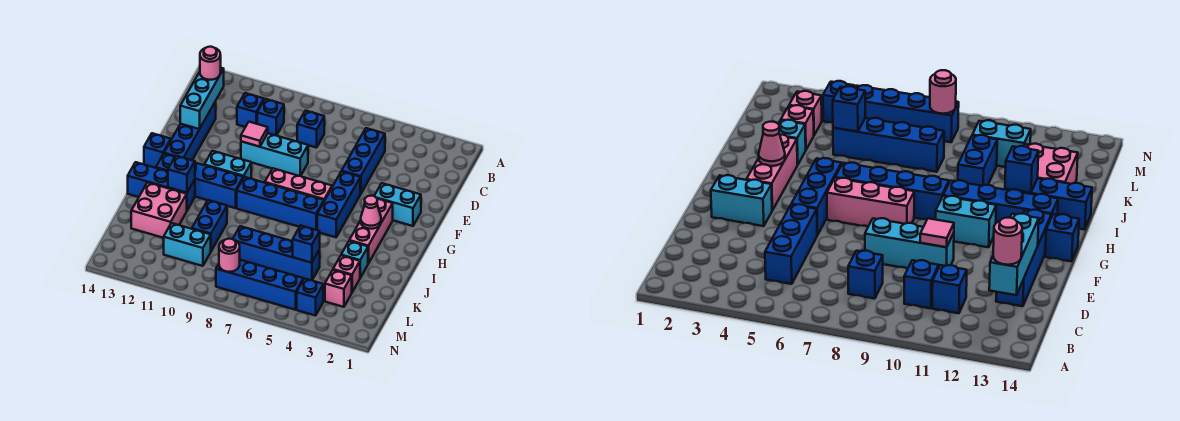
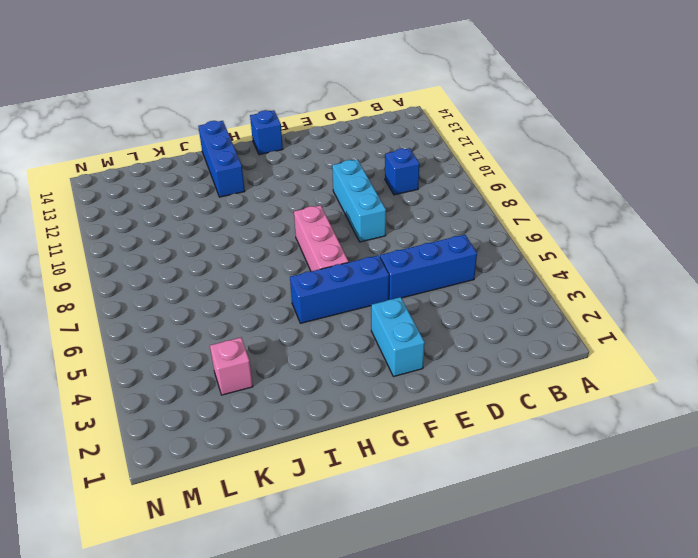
none -> blue 1x1 brick [297,111,324,148]
none -> blue 1x1 brick [237,93,264,127]
none -> blue 1x4 brick [164,102,216,160]
none -> pink 1x3 brick [349,199,393,264]

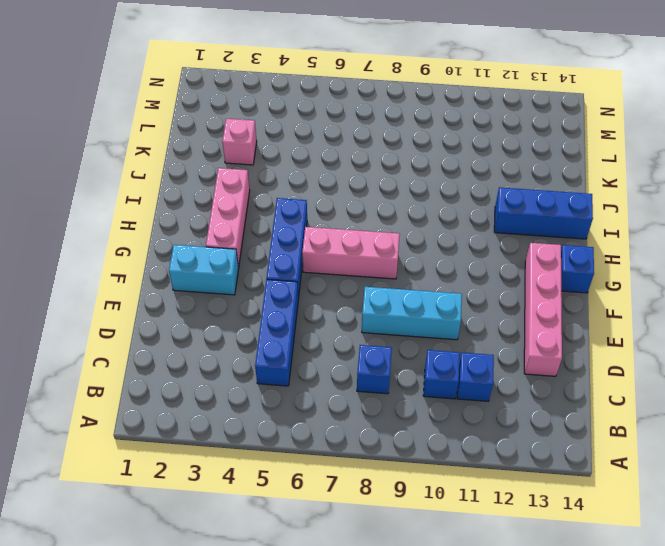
pink 1x4 brick [524,243,562,376] -> blue 1x4 brick [164,102,216,160]
none -> cyan 1x2 brick [205,151,251,179]
none -> blue 1x4 brick [237,177,324,230]
none -> blue 1x4 brick [156,154,243,208]
none -> cyan 1x1 brick [341,241,368,278]

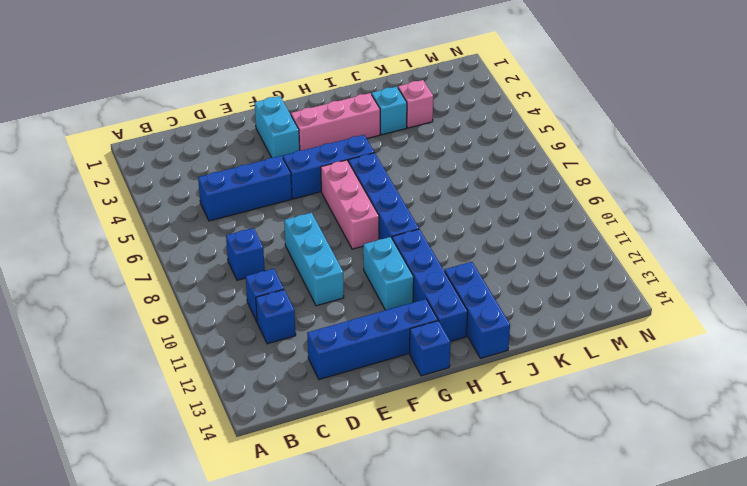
none -> blue 1x2 brick [192,200,227,251]
none -> pink 2x2 brick [131,182,187,238]
none -> blue 1x4 brick [233,226,320,280]
none -> pink 1x1 brick [325,270,352,307]

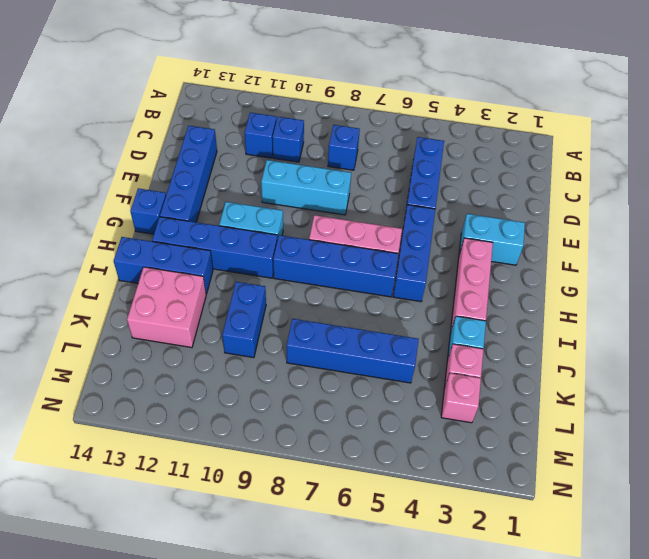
none -> cyan 1x2 brick [164,223,211,266]
none -> blue 1x1 brick [297,279,323,316]
none -> blue 1x4 brick [216,260,303,310]
none -> cyan 1x3 brick [180,68,224,129]

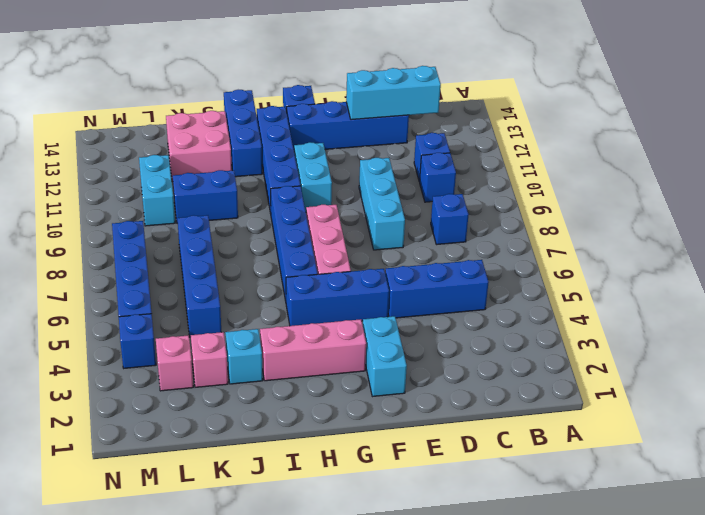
none -> pink 1x1 tile [241,122,268,147]
none -> pink 1x1 cone [360,196,381,229]
none -> blue 1x1 brick [168,156,195,193]
none -> blue 1x1 brick [293,226,320,263]

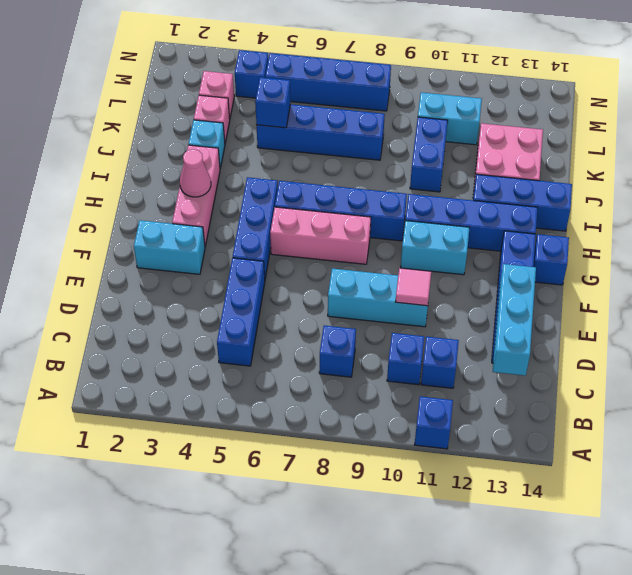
blue 1x1 brick [415,396,453,449] -> blue 1x1 brick moved to [168,156,195,193]
none -> pink 1x1 round brick [219,239,240,272]
none -> pink 1x1 round brick [200,47,221,80]

